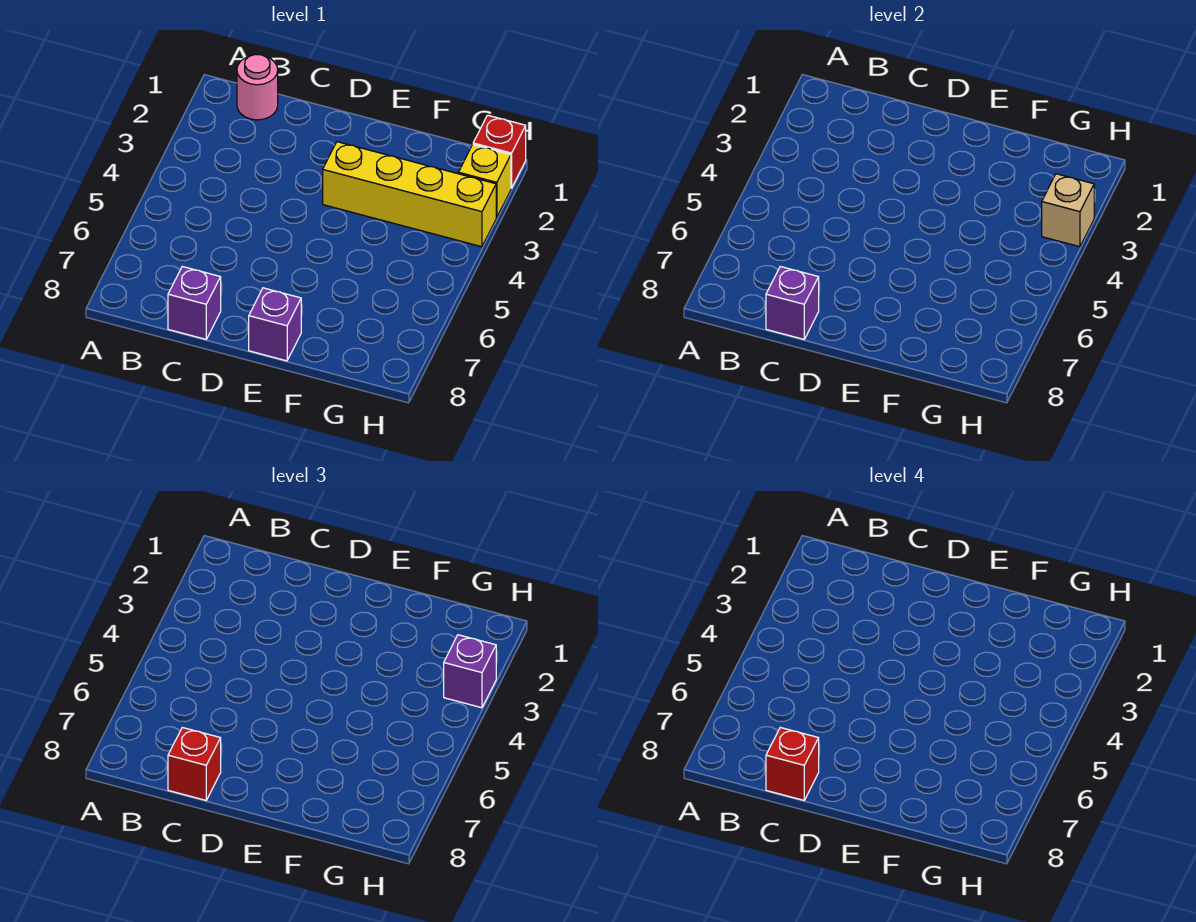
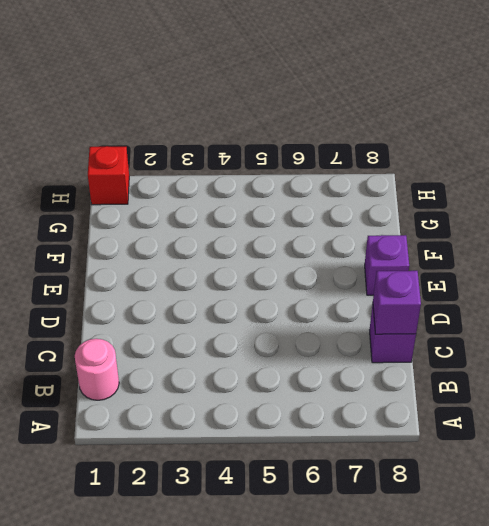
none -> yellow 1x4 brick [323,142,496,247]
none -> yellow 1x1 brick [458,145,511,218]

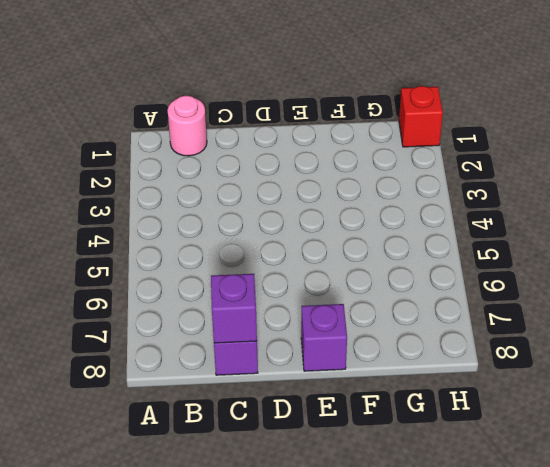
none -> yellow 1x4 brick [323,142,496,247]
none -> yellow 1x1 brick [458,145,511,218]

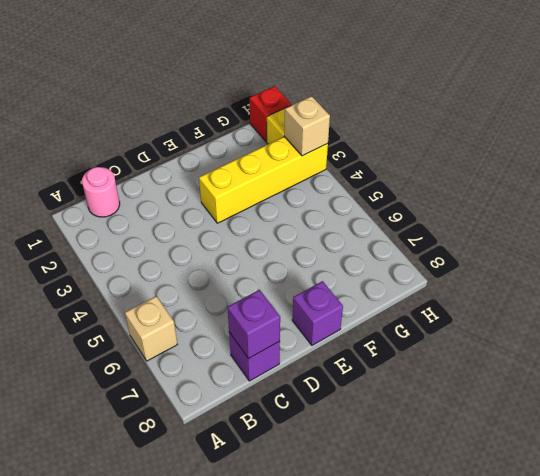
tan 1x1 brick [125,296,178,361] -> none
none -> red 1x1 brick [168,728,221,800]
none -> purple 1x1 brick [444,635,496,708]

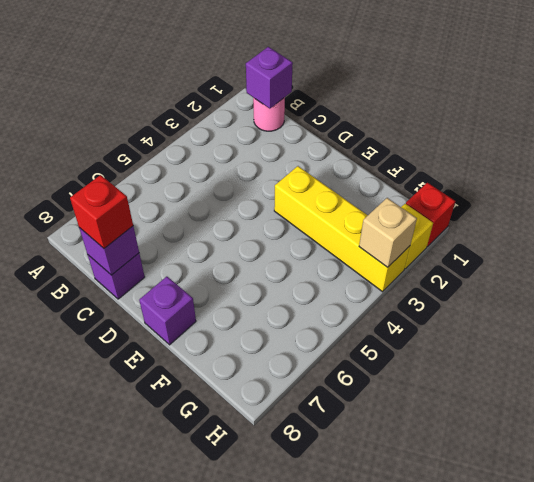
purple 1x1 brick [246,47,293,109] -> purple 1x1 brick moved to [444,635,496,708]
none -> red 1x1 brick [766,728,819,800]

